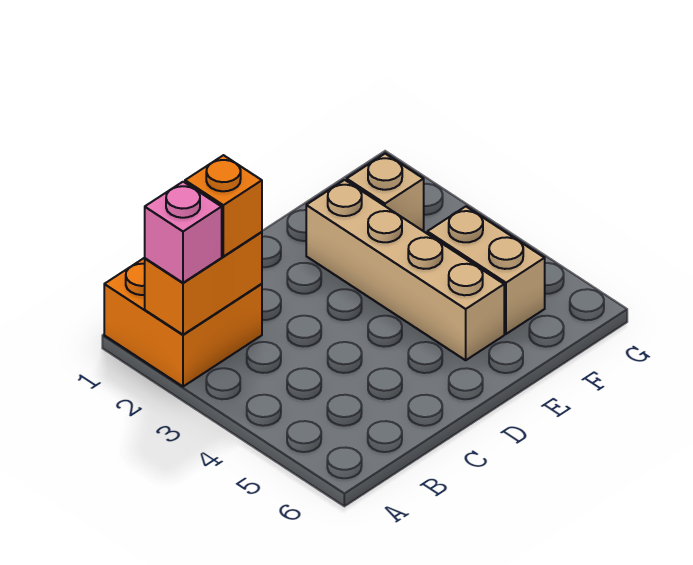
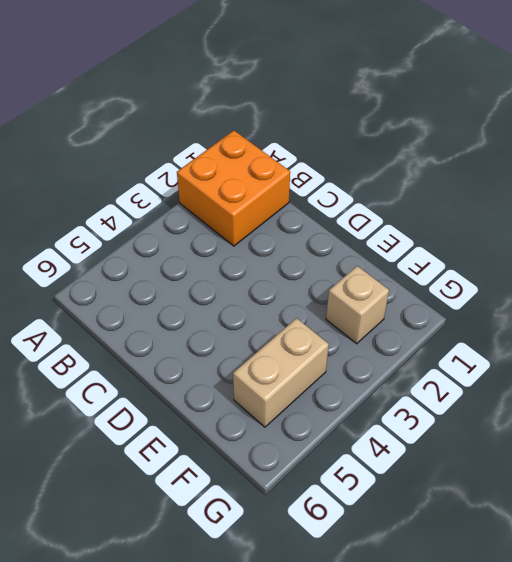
none -> tan 1x4 brick [306,180,504,360]
none -> orange 1x2 brick [145,232,262,335]

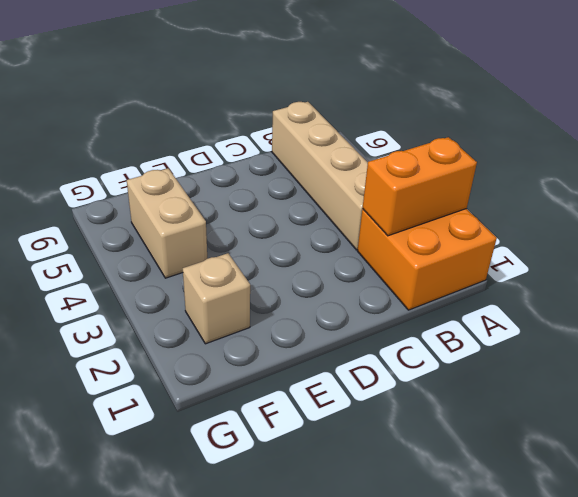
tan 1x4 brick [272,102,368,250] -> tan 1x4 brick moved to [306,180,504,360]
none -> pink 1x1 brick [145,182,222,283]
none -> orange 1x1 brick [185,155,262,256]

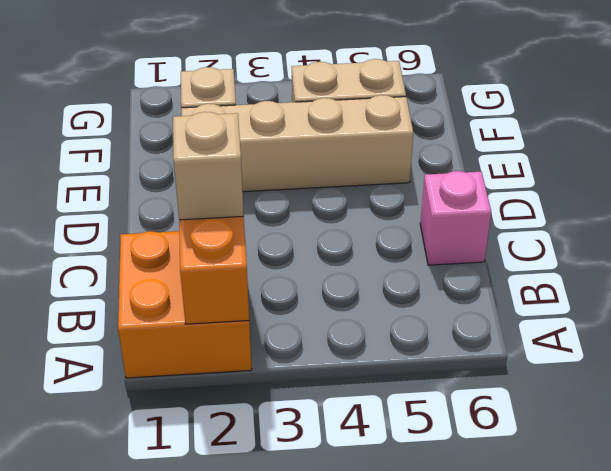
tan 1x1 brick [173,112,244,220] -> orange 1x1 brick [185,155,262,256]
pink 1x1 brick [420,171,491,265] -> pink 1x1 brick moved to [145,182,222,283]

